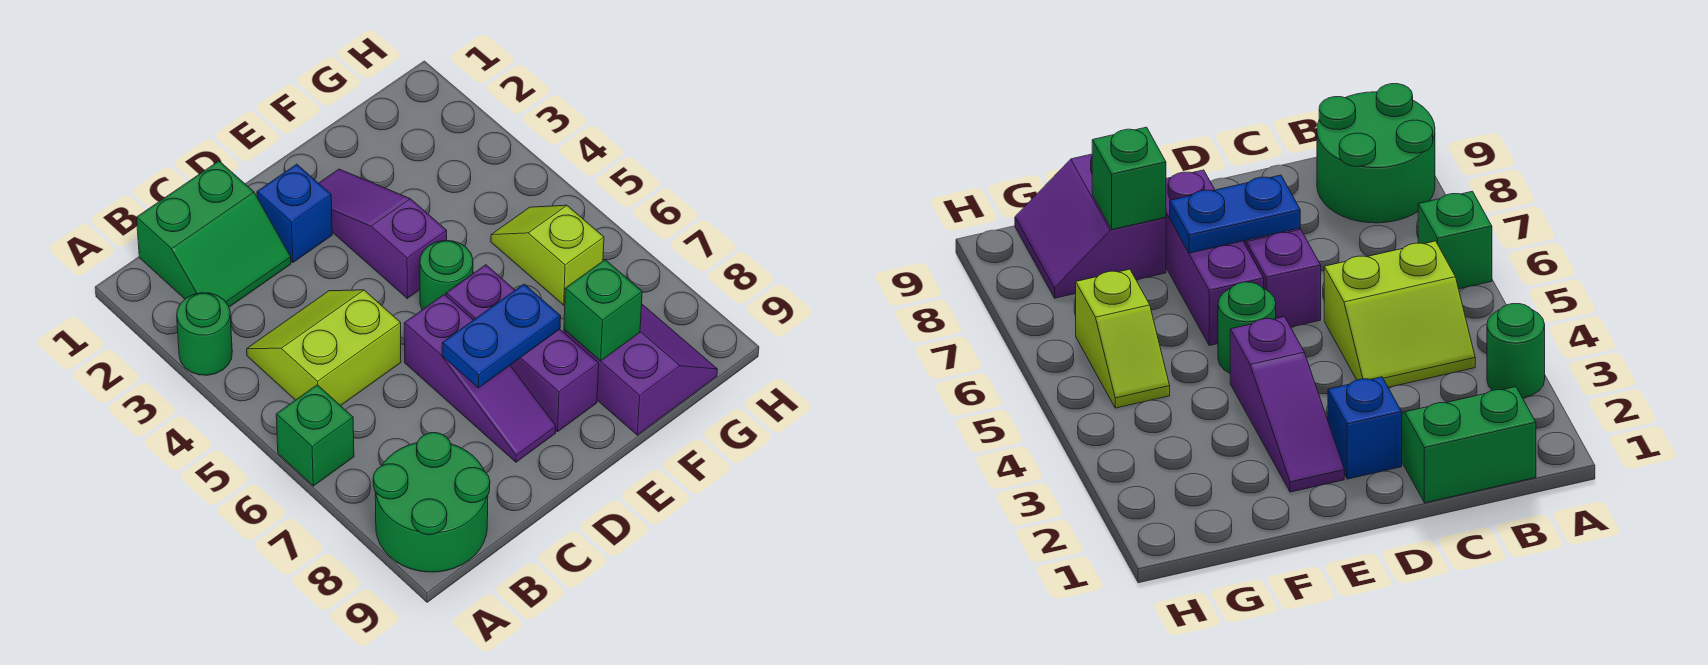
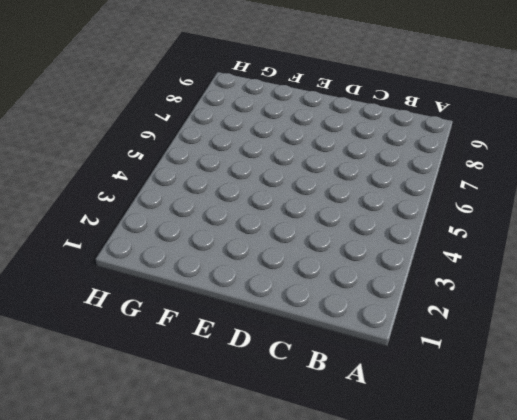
none -> green 1x1 round brick [177,293,232,375]
none -> green 1x1 brick [276,385,354,486]
none -> green 2x2 round brick [373,433,490,572]

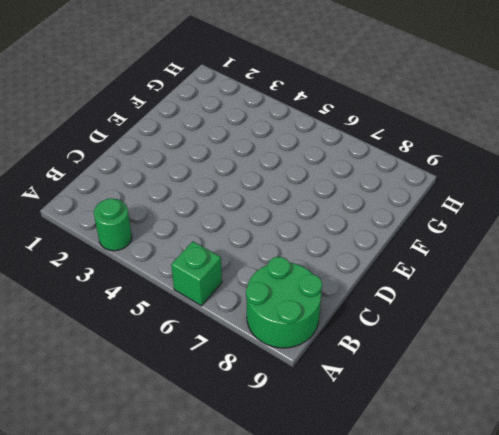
none -> green 2x2 slope [137,161,291,307]
none -> lime 2x2 slope [247,290,401,406]
none -> blue 1x1 brick [257,164,332,262]

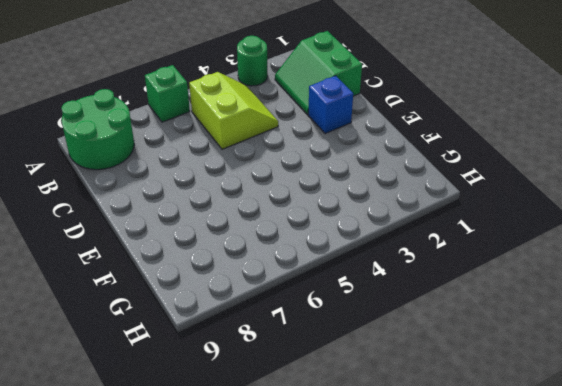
none -> purple 1x3 slope [404,294,556,462]
none -> purple 1x3 slope [319,169,447,298]
none -> green 1x1 round brick [420,241,473,310]

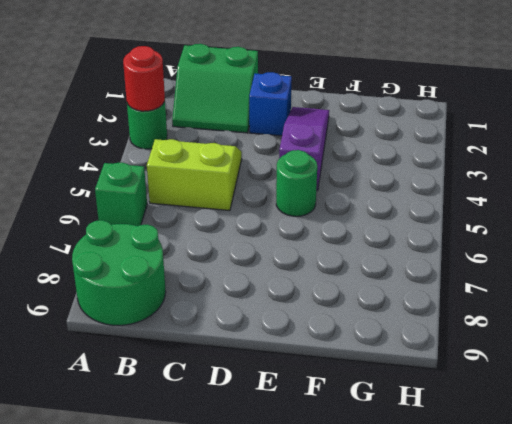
red 1x1 round brick [123,46,165,111] -> none
none -> purple 1x3 slope [404,294,556,462]
none -> purple 1x3 brick [446,265,599,432]
none -> purple 2x2 slope [564,304,717,435]

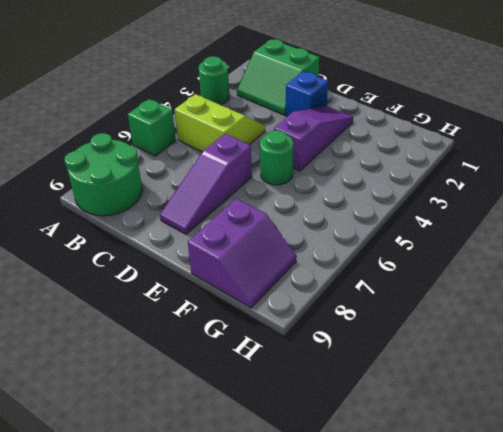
none -> purple 1x3 brick [446,265,599,432]
none -> lime 1x2 slope [491,205,604,305]
none -> blue 1x2 plate [442,284,561,388]

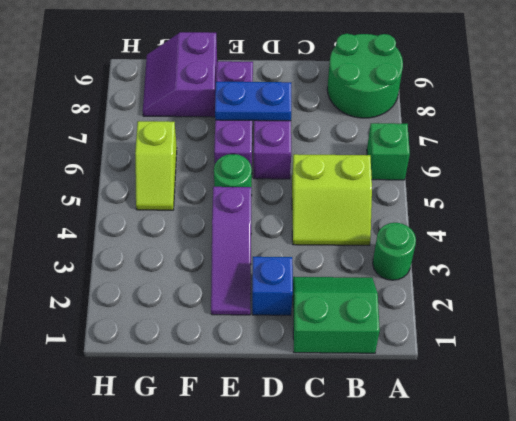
none -> green 1x1 brick [564,260,642,361]

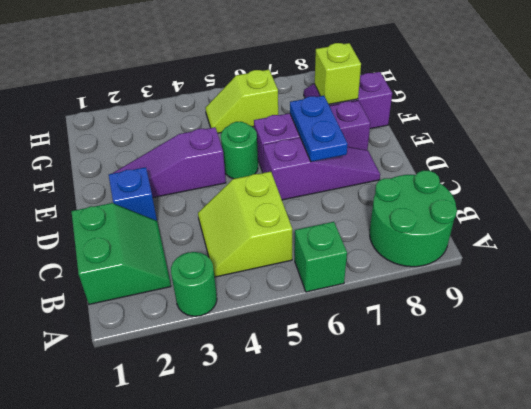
lime 1x1 brick [315,43,361,104] -> green 1x1 brick [564,260,642,361]

